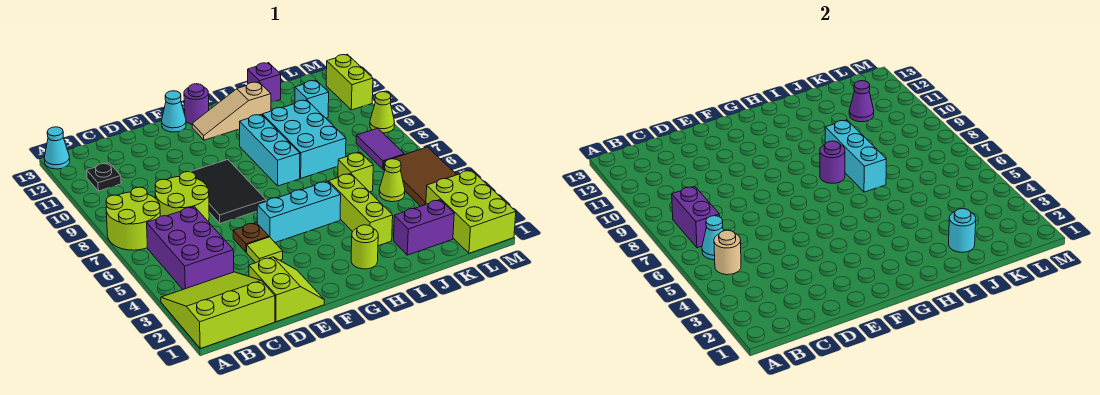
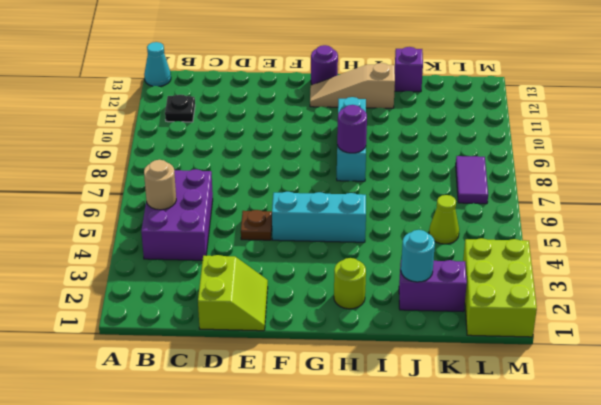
none -> lime 3x3 slope [161,272,275,349]
none -> lime 2x2 round brick [106,187,160,250]
none -> lime 2x2 round brick [155,172,209,221]
none -> lime 1x1 tile [247,237,283,263]

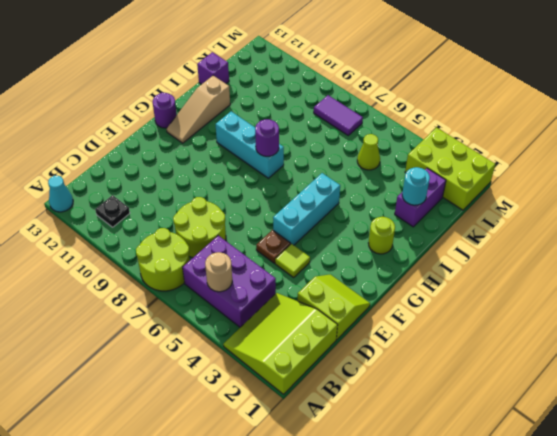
none -> black 2x3 tile [191,160,266,223]
none -> cyan 1x1 cone [162,91,186,132]
none -> lime 1x3 brick [329,173,393,246]
none -> cyan 2x3 brick [263,100,346,178]

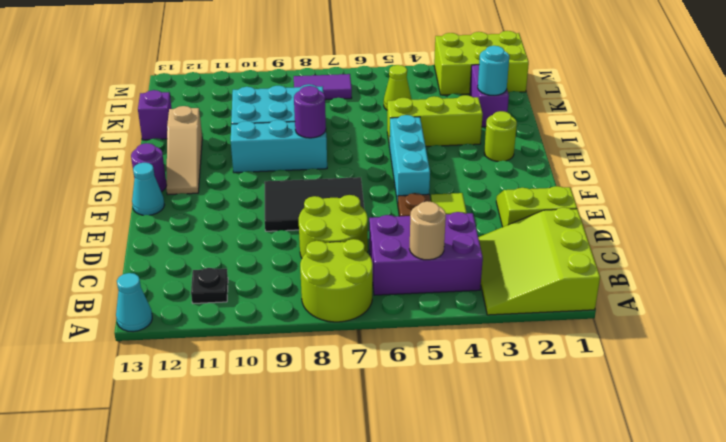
none -> lime 1x1 brick [338,152,373,192]
none -> cyan 1x1 brick [295,80,329,118]
none -> brown 2x3 tile [383,147,457,206]
none -> lime 1x1 cone [370,92,395,133]

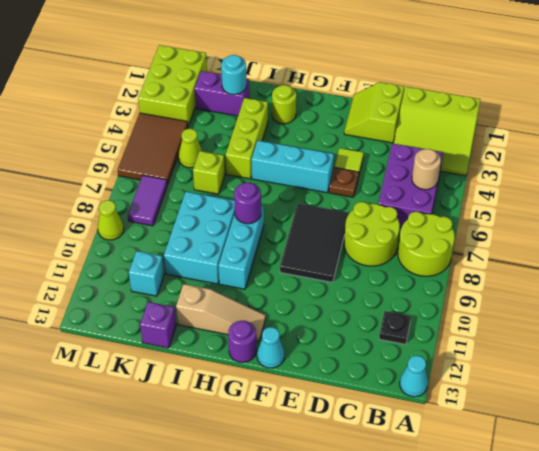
none -> lime 1x2 brick [326,54,373,110]
none -> cyan 1x1 cone [702,216,724,260]
none -> purple 1x2 brick [672,186,720,248]
none -> cyan 1x3 brick [825,120,886,192]

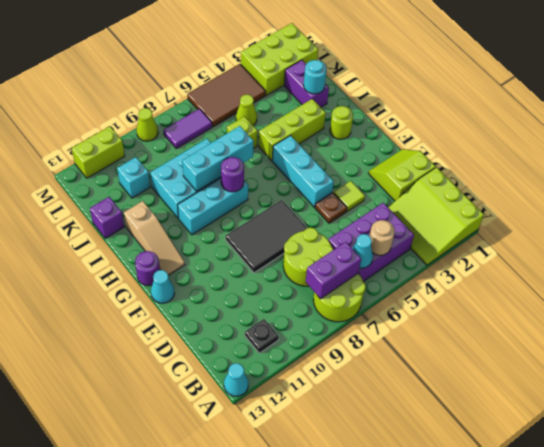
none -> purple 1x1 cone [849,81,874,122]

